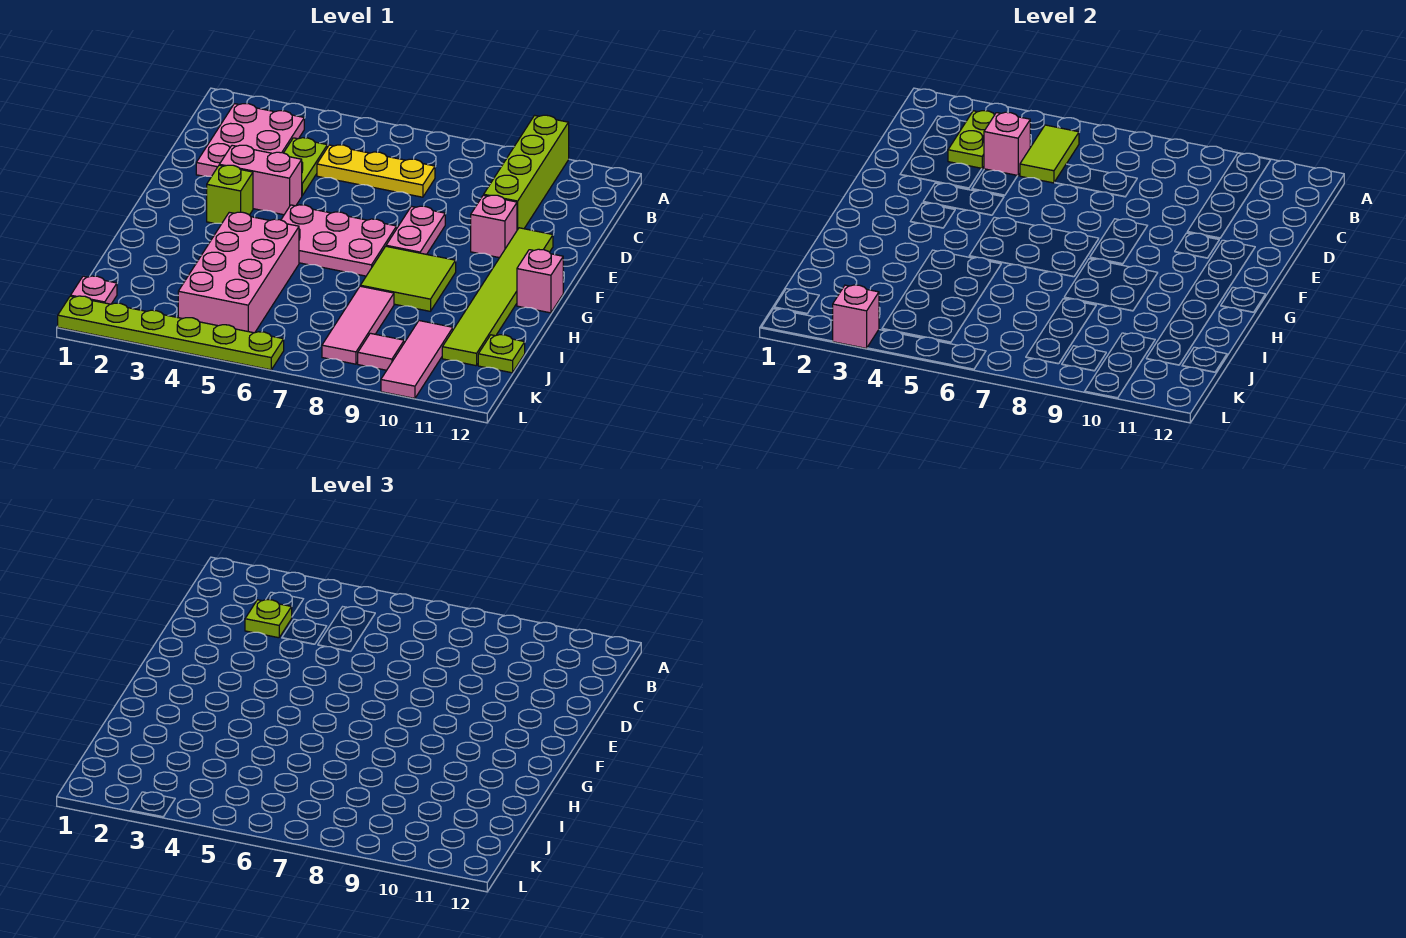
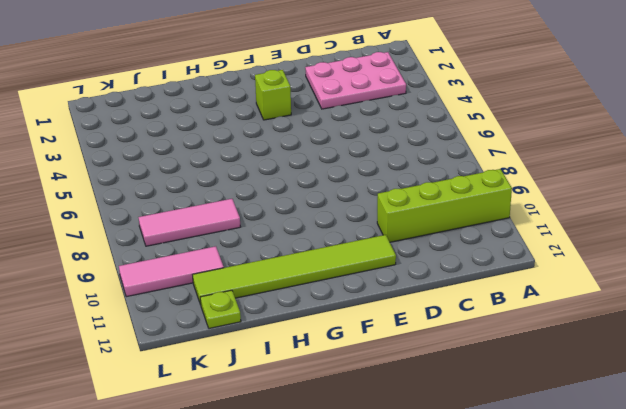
none -> lime 1x2 plate [284,138,327,195]
none -> yellow 1x3 plate [317,145,435,197]
none -> pink 1x2 brick [219,145,302,215]

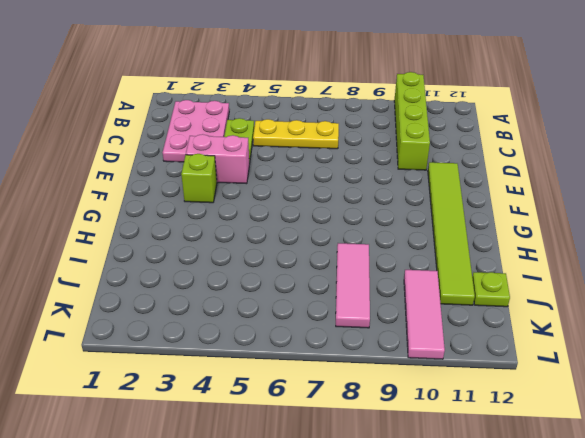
none -> pink 1x2 plate [386,206,445,254]
none -> pink 1x1 brick [471,195,517,258]
none -> pink 2x3 plate [281,205,397,276]

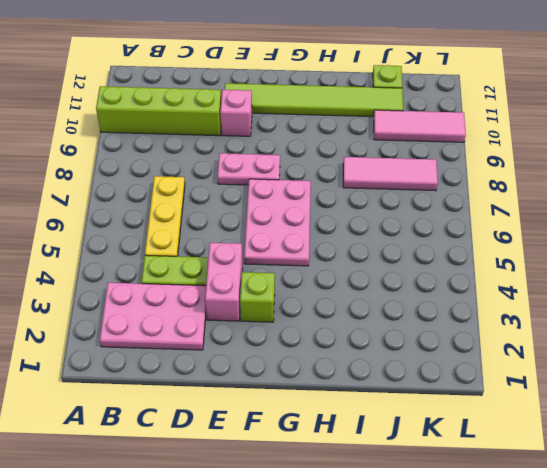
none -> lime 2x2 tile [360,246,456,311]
none -> pink 1x1 brick [517,249,563,313]
none -> pink 2x4 brick [178,212,299,333]

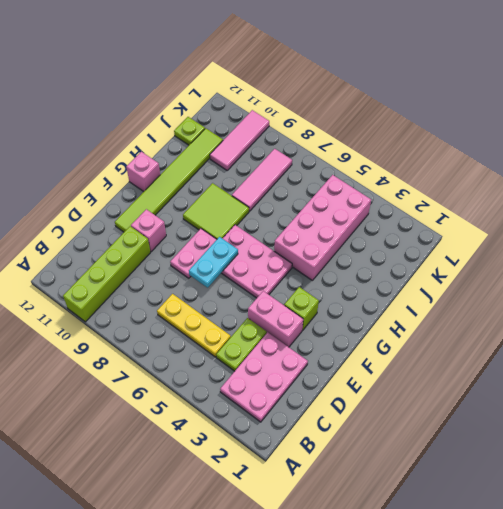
cyan 1x2 plate [189,237,238,288] -> none
none -> pink 1x1 plate [71,276,117,304]
none -> pink 1x1 tile [358,333,404,370]
none -> lime 1x6 plate [58,296,284,370]

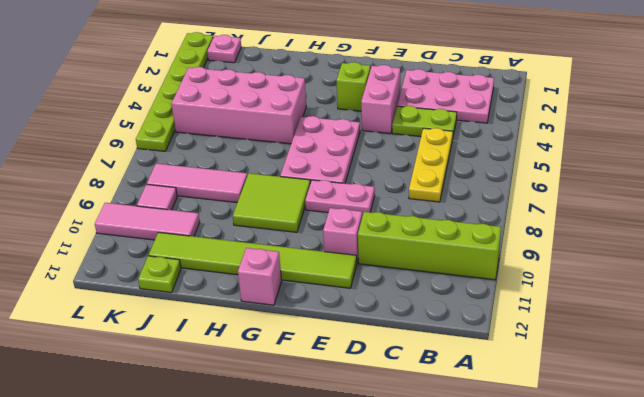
none -> lime 1x2 plate [948,111,994,169]
none -> lime 1x2 tile [1020,125,1079,183]
none -> pink 1x1 brick [984,112,1030,176]

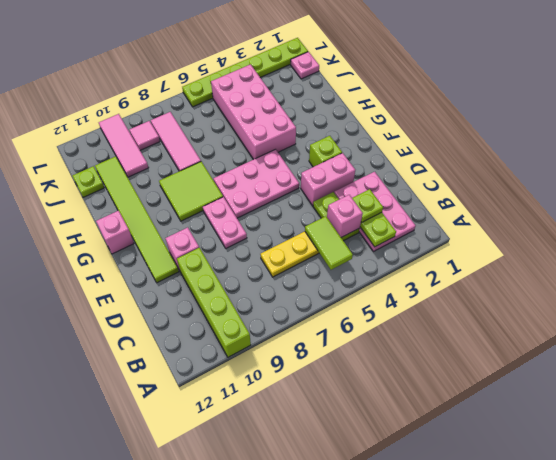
none -> pink 1x1 brick [833,285,879,348]

